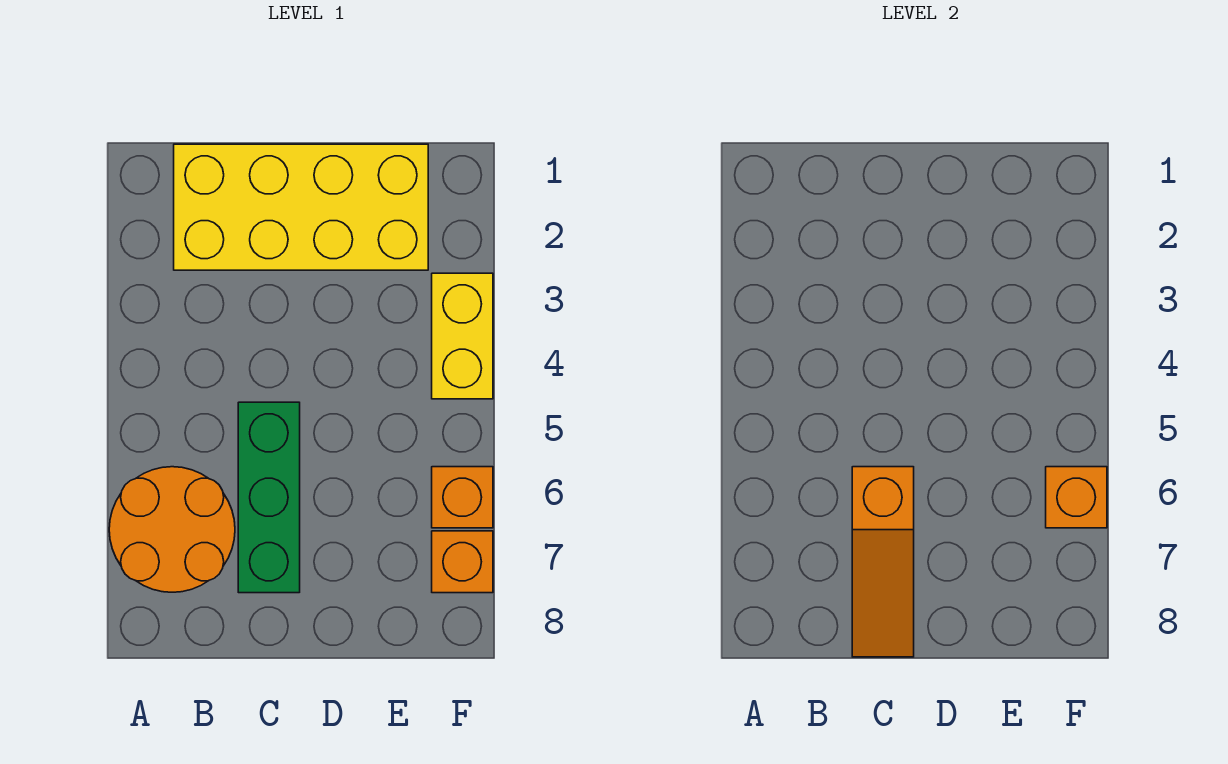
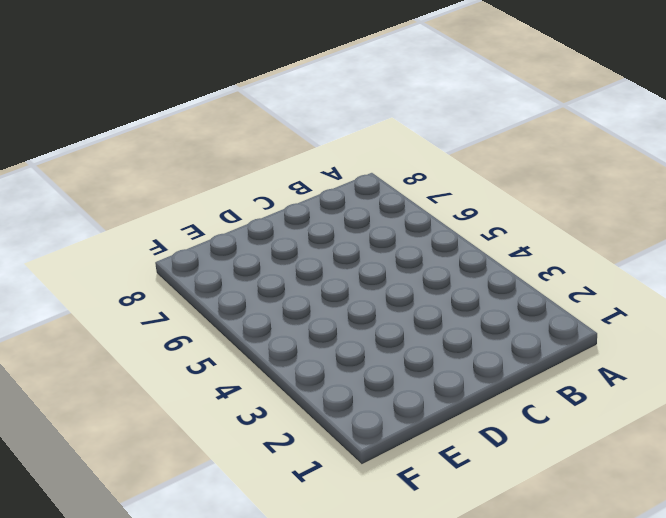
none -> orange 2x2 round brick [109,467,235,592]
none -> yellow 2x4 brick [174,144,428,270]

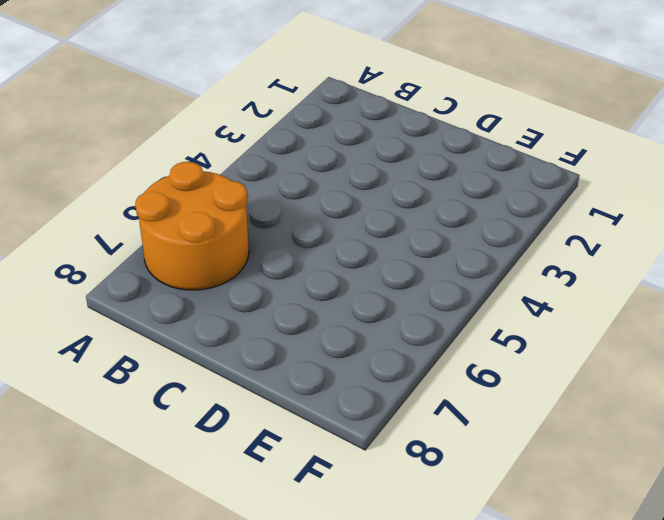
none -> yellow 2x4 brick [174,144,428,270]
none -> green 1x3 brick [238,402,300,593]

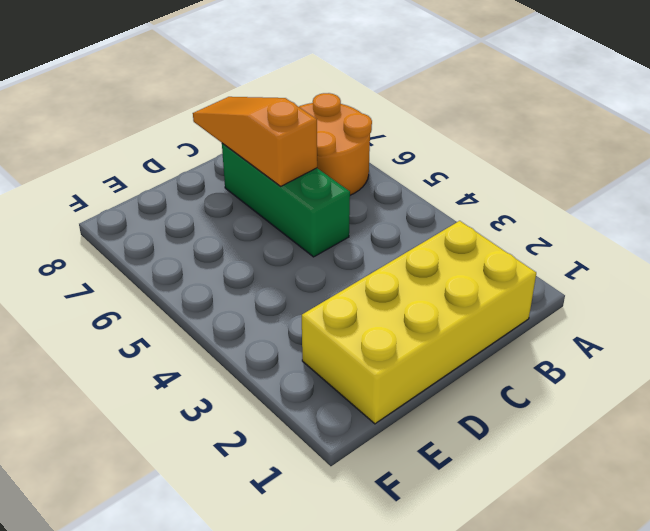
none -> yellow 1x2 brick [432,273,493,399]
none -> orange 1x1 brick [432,467,493,528]

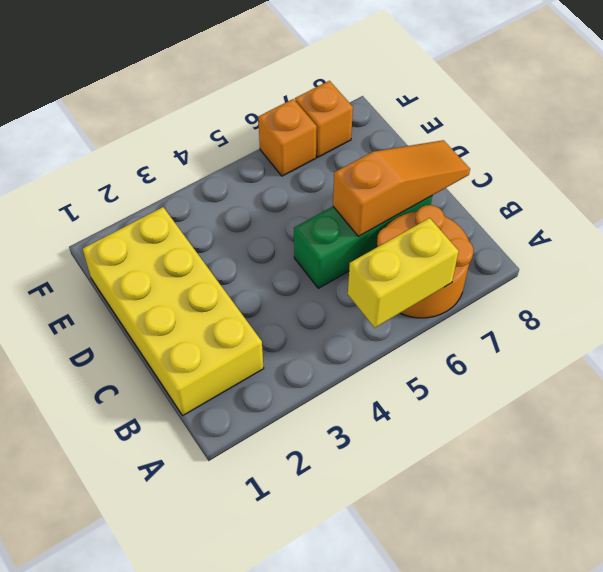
yellow 1x2 brick [348,218,459,328] -> yellow 1x2 brick moved to [432,273,493,399]
none -> orange 1x1 brick [1046,467,1107,528]

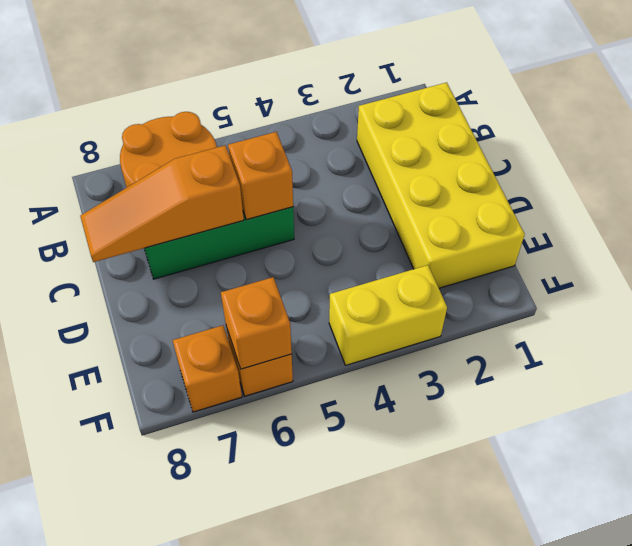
orange 1x1 brick [228,132,293,220] -> none

